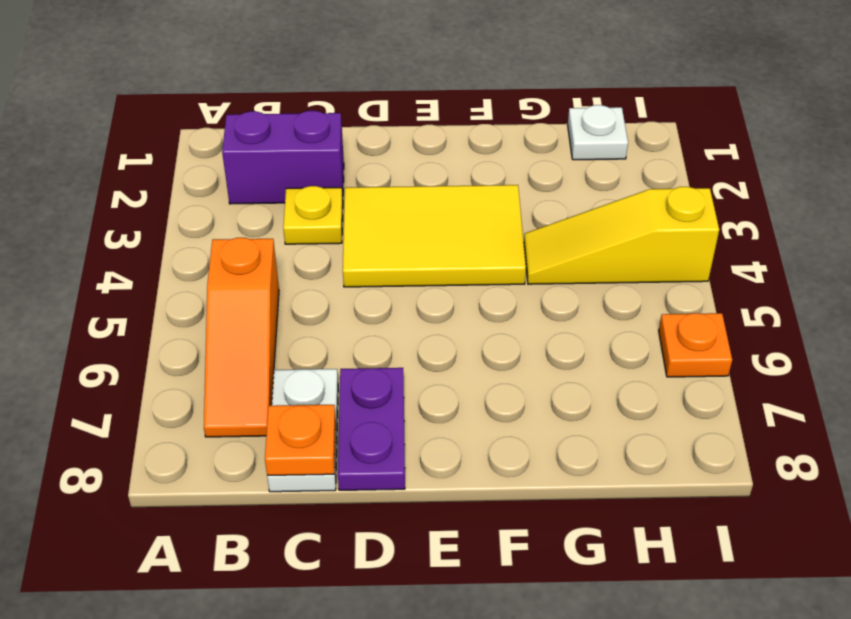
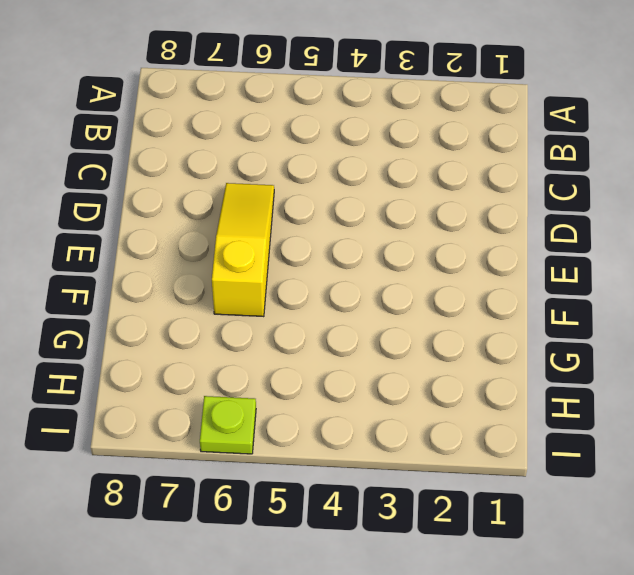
yellow 1x3 slope [212,183,274,317] -> yellow 1x3 slope moved to [524,187,719,284]
lime 1x1 plate [200,396,256,454] -> orange 1x1 plate [659,313,732,377]
none -> purple 1x2 brick [222,111,344,204]
none -> orange 1x3 slope [204,238,279,437]

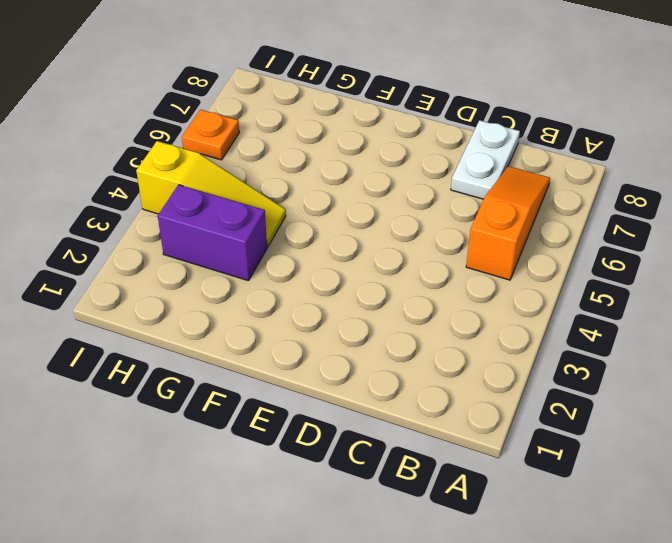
purple 1x2 brick [158,185,267,281] -> purple 1x2 brick moved to [222,111,344,204]
none -> yellow 1x1 plate [283,186,343,244]
none -> yellow 2x3 tile [343,185,526,287]

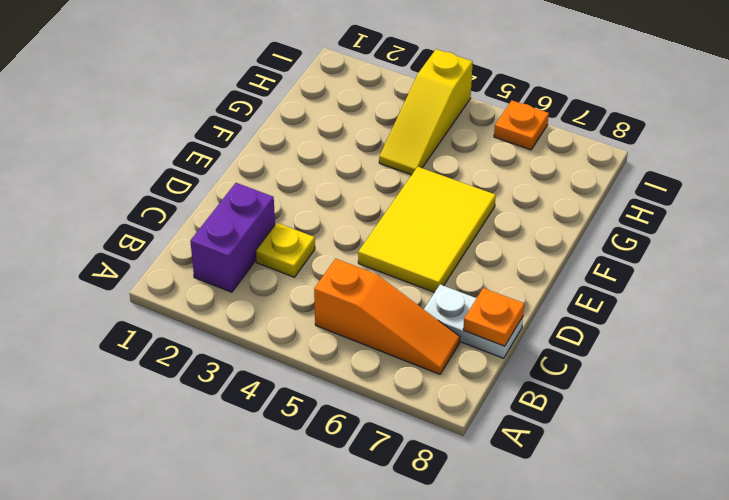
yellow 2x3 tile [358,167,496,293] -> yellow 2x3 tile moved to [343,185,526,287]
none -> purple 1x2 plate [338,368,405,490]
none -> white 1x1 plate [568,105,628,160]

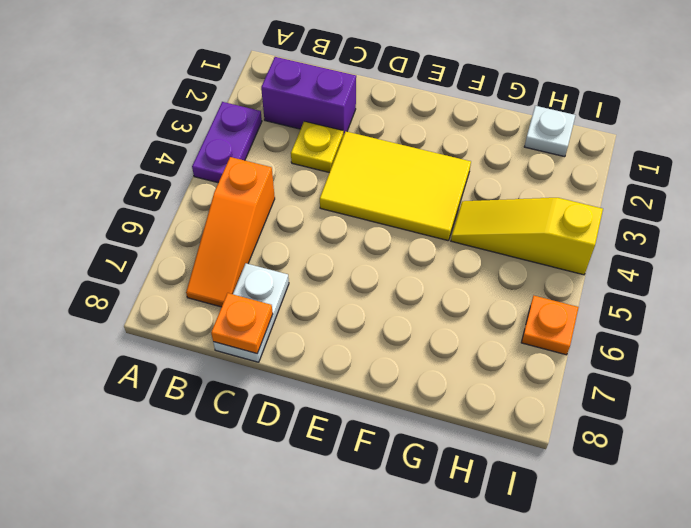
purple 1x2 plate [192,102,262,183] -> purple 1x2 plate moved to [338,368,405,490]

